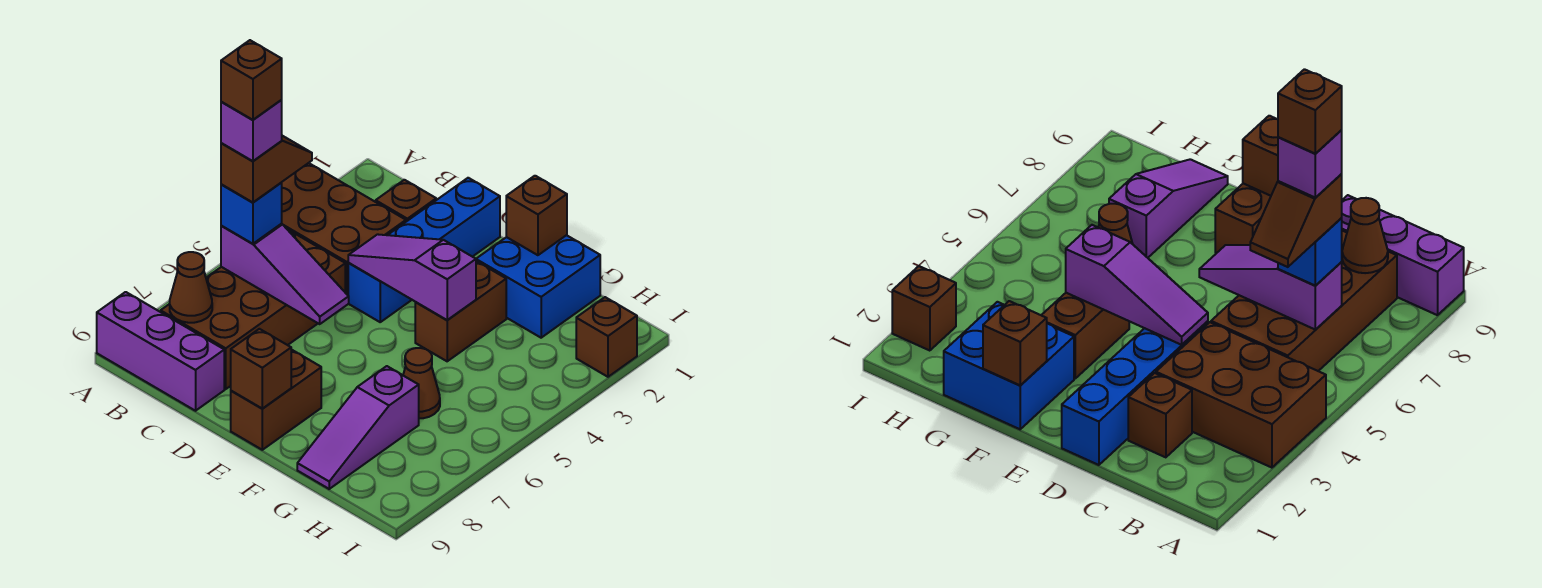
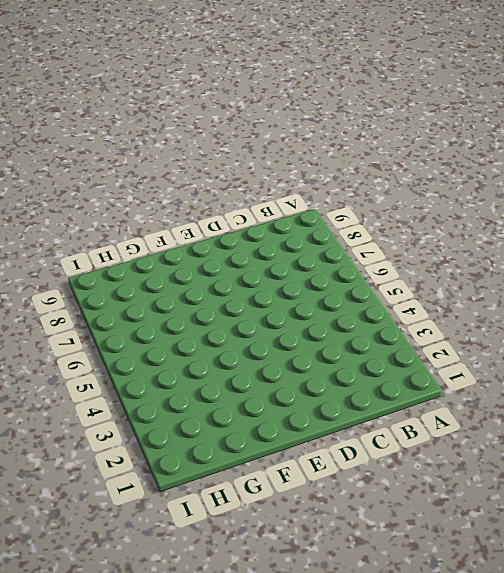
none -> brown 2x3 brick [281,163,406,295]
none -> purple 1x3 brick [97,292,224,411]
none -> brown 2x4 brick [161,230,345,389]

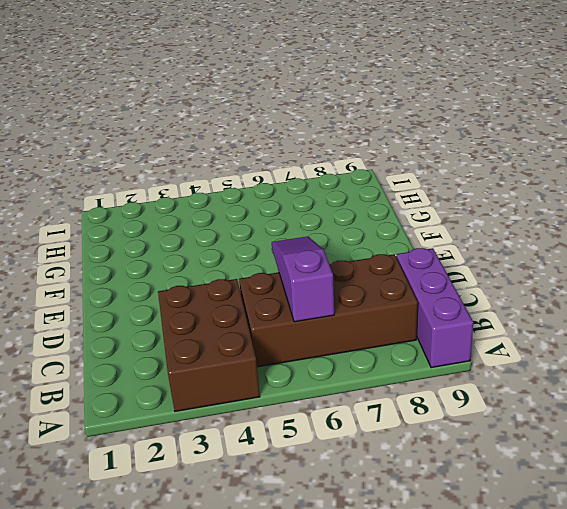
none -> brown 1x1 brick [376,180,436,222]
none -> blue 1x4 brick [348,178,500,322]
none -> brown 1x2 brick [231,349,321,450]

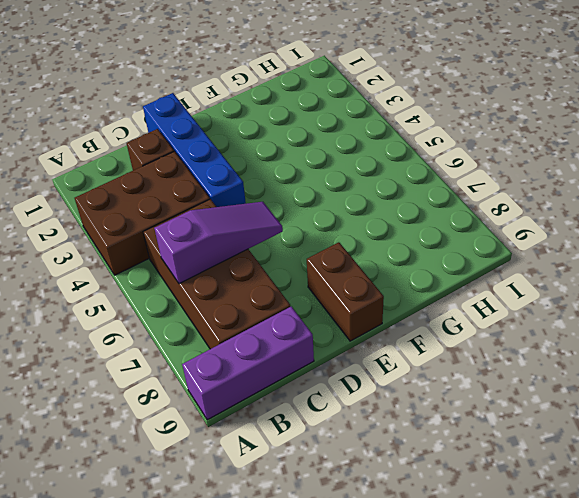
none -> blue 2x2 brick [476,235,600,338]
none -> brown 1x2 brick [415,261,506,361]
none -> brown 1x1 cone [403,348,440,419]

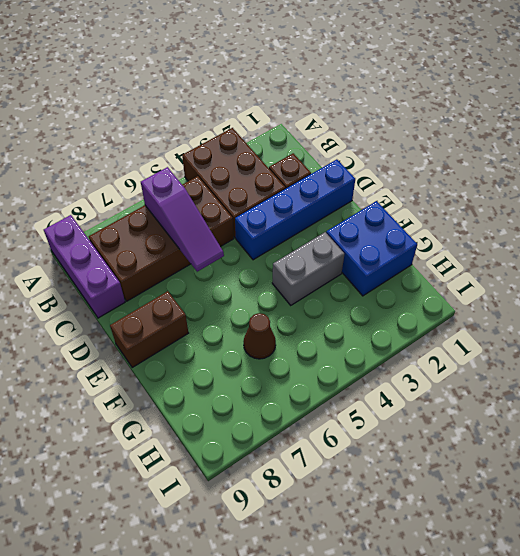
grey 1x2 brick [272,232,344,305] -> brown 1x2 brick [415,261,506,361]
none -> purple 1x3 slope [297,366,419,489]
none -> brown 1x1 brick [576,297,637,377]
none -> brown 1x1 cone [170,252,212,323]

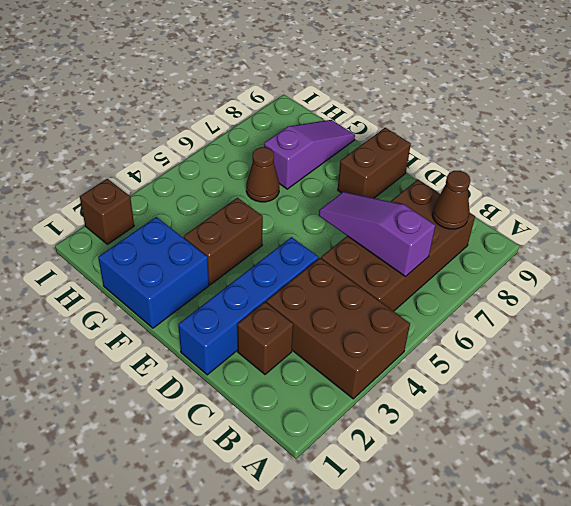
none -> purple 1x3 brick [97,292,224,411]
none -> purple 1x3 slope [348,234,476,320]
none -> brown 1x1 brick [231,329,291,409]

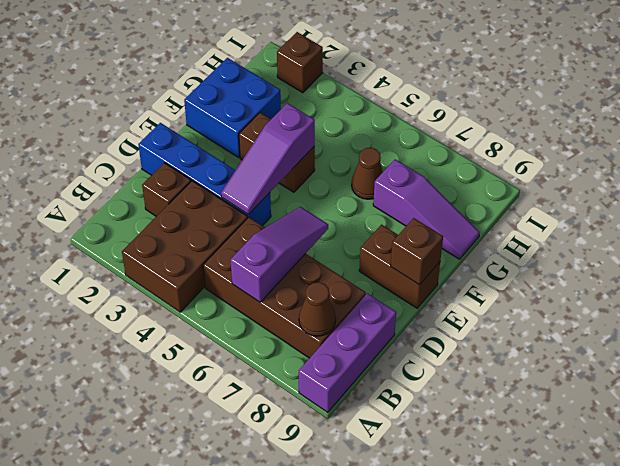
none -> brown 1x1 brick [506,176,567,255]
none -> blue 1x1 brick [221,183,282,244]
none -> brown 1x2 slope [221,136,312,202]

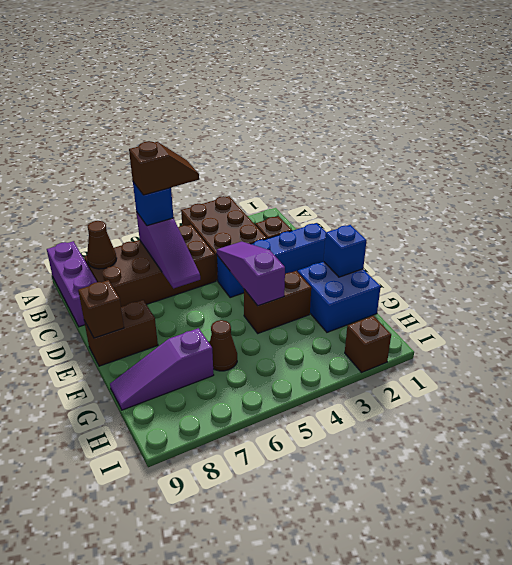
blue 1x1 brick [324,225,367,277] -> brown 1x1 brick [506,176,567,255]
none -> purple 1x1 brick [221,100,282,161]
none -> brown 1x1 brick [221,40,282,120]

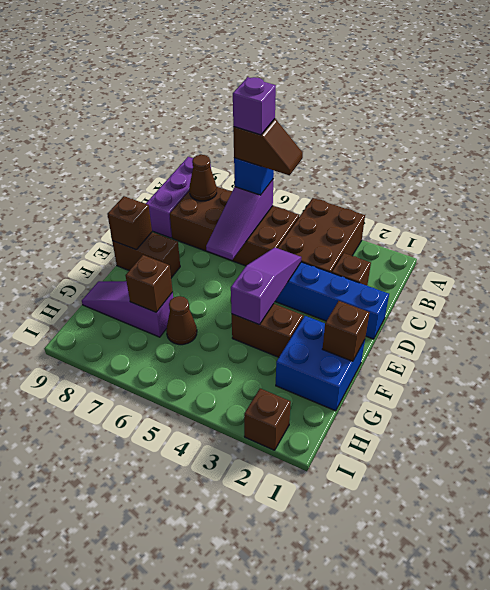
brown 1x1 brick [126,255,173,312] -> brown 1x1 brick moved to [221,40,282,120]

